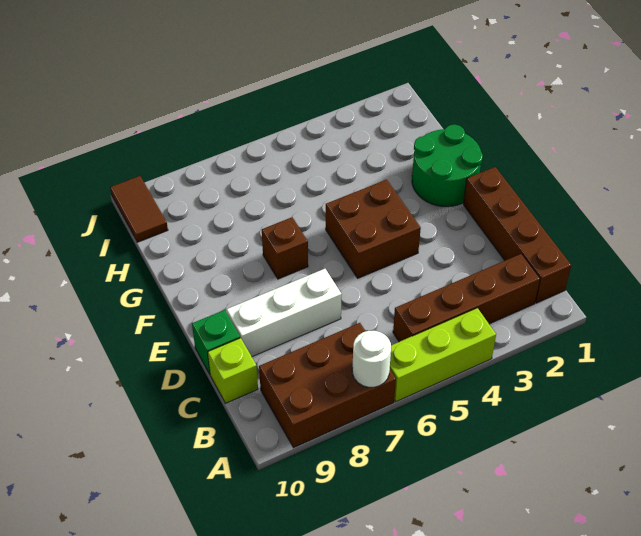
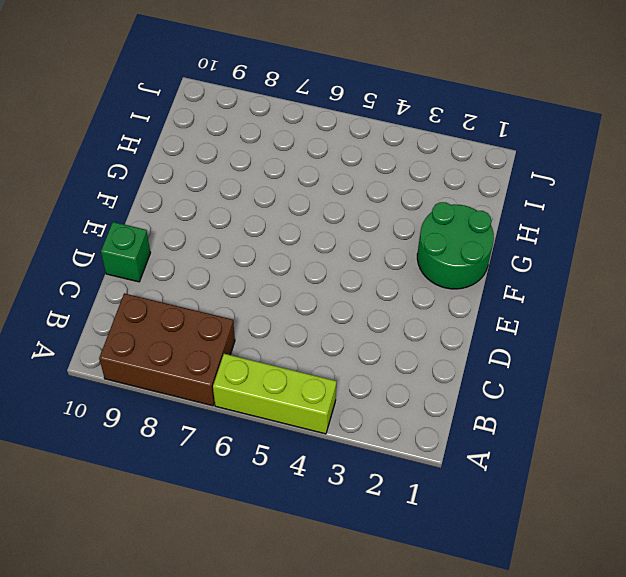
none -> brown 1x4 brick [463,167,571,303]
none -> brown 1x4 brick [393,254,540,342]
none -> lime 1x1 brick [208,338,258,403]

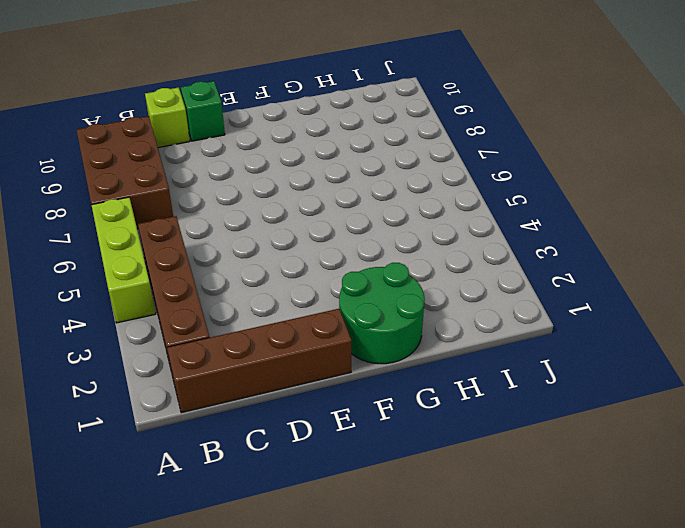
none -> white 1x3 brick [226,269,342,357]
none -> brown 2x2 brick [326,180,421,278]
none -> brown 1x1 brick [262,217,308,279]

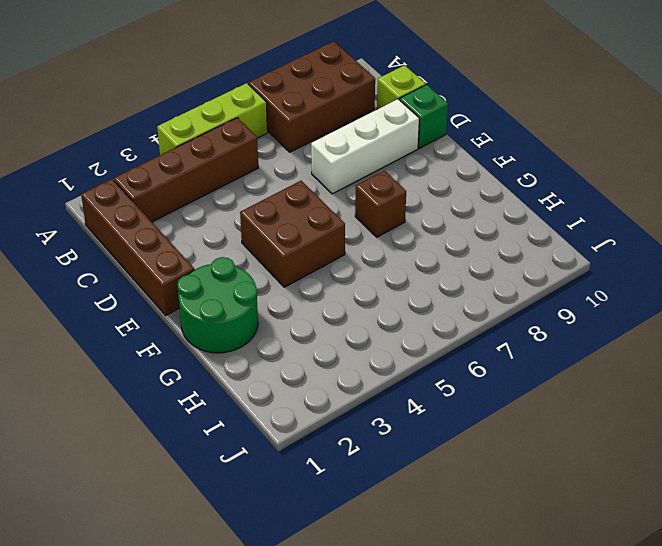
none -> brown 1x2 tile [110,176,168,242]
none -> white 1x1 round brick [352,331,391,387]

